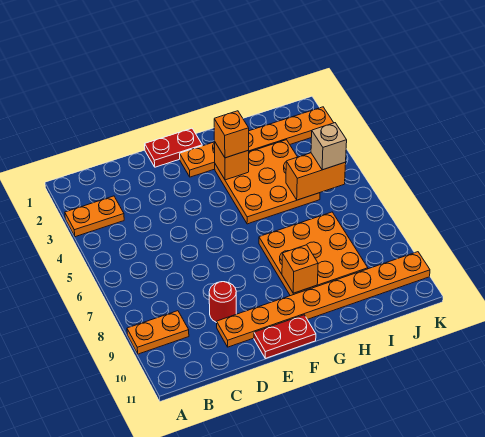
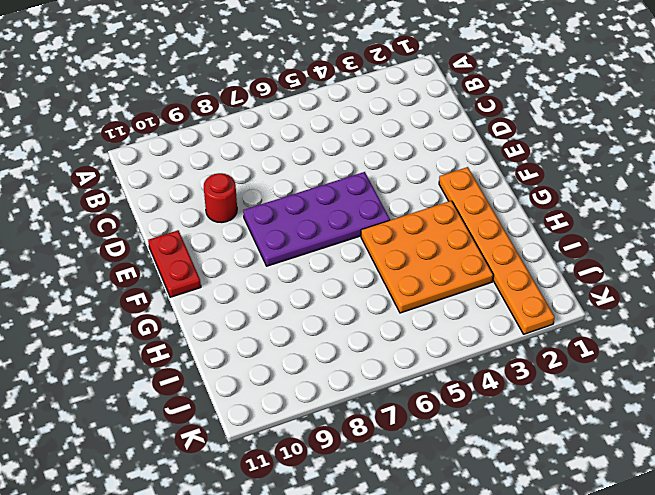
purple 2x4 plate [243,172,390,266] -> none
none -> orange 1x2 plate [65,196,124,237]
none -> orange 1x2 plate [127,311,189,354]
none -> orange 1x8 plate [217,252,430,347]

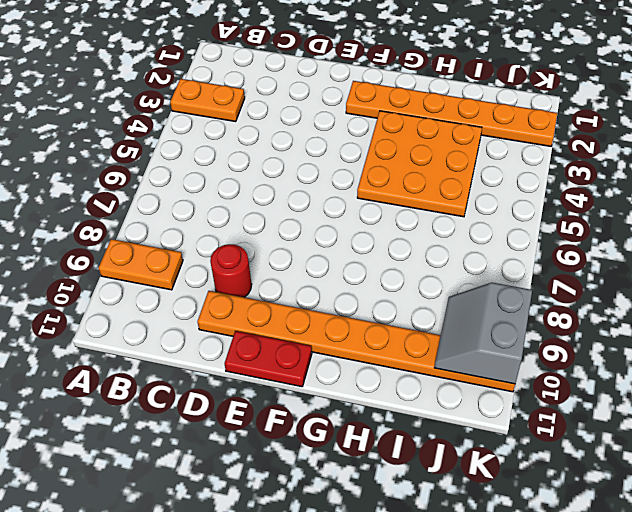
grey 2x2 slope [434,283,532,384] -> none
none -> red 1x2 plate [145,128,202,167]
none -> orange 3x3 plate [259,212,368,296]
none -> orange 1x1 brick [214,141,249,180]

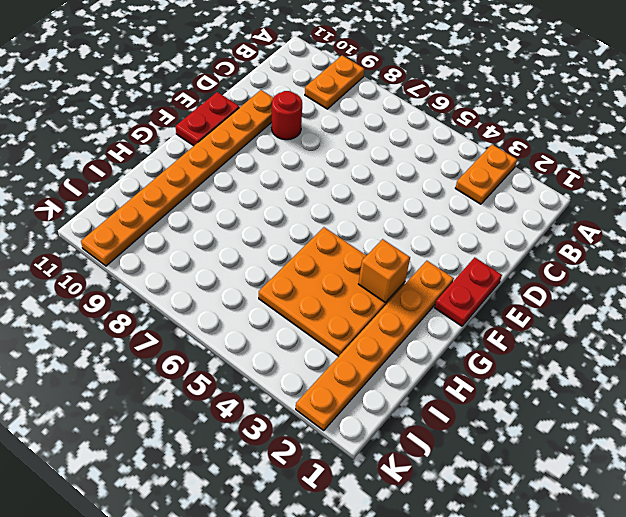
none -> orange 3x3 plate [259,212,368,296]
none -> orange 1x1 brick [282,245,318,293]
none -> orange 1x2 brick [286,153,346,200]

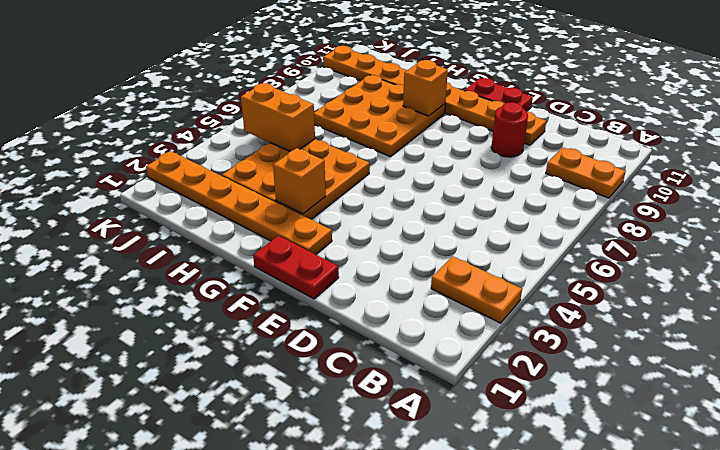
none -> orange 1x1 brick [214,111,249,158]
none -> tan 1x1 brick [311,123,347,170]

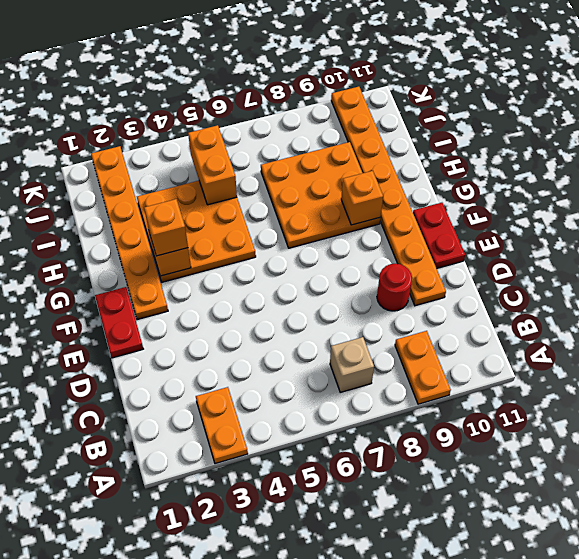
tan 1x1 brick [330,337,374,392] -> tan 1x1 brick moved to [311,123,347,170]

